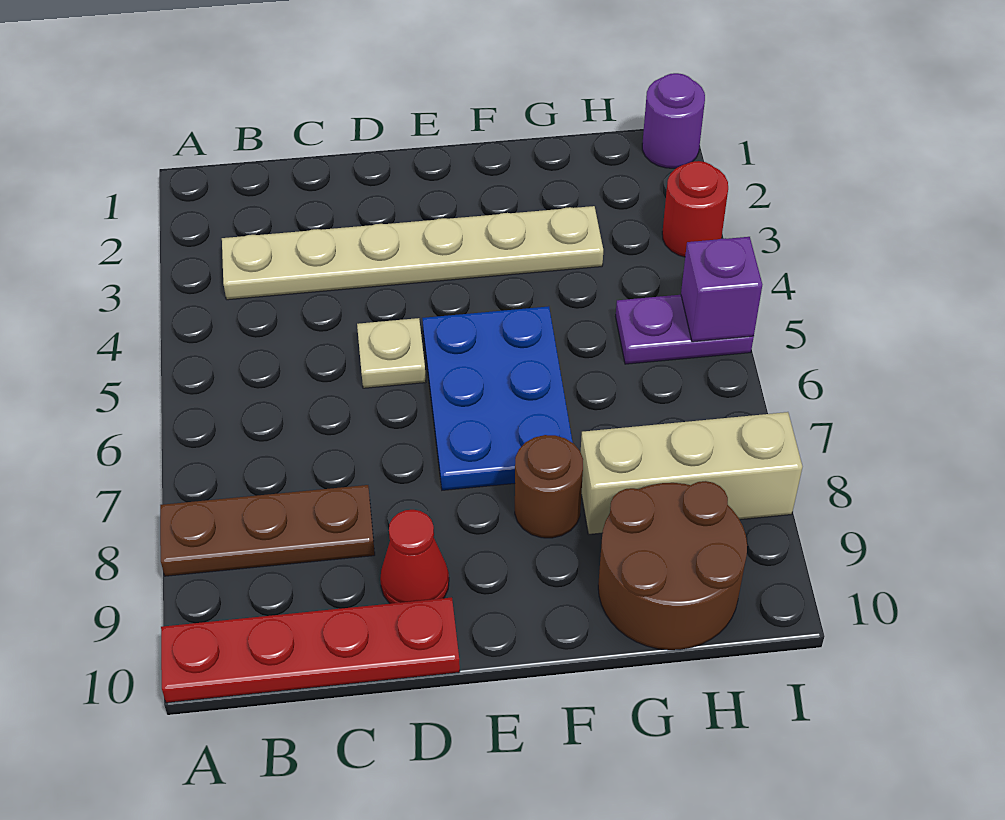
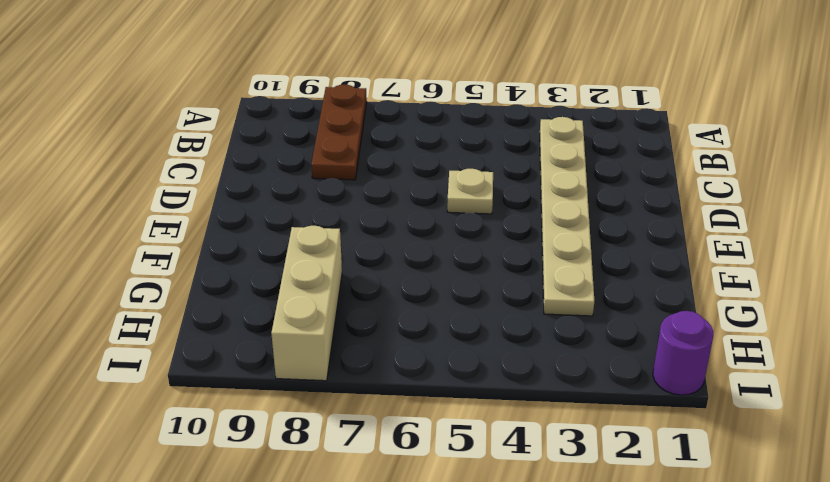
none -> red 1x4 plate [161,597,460,703]
none -> red 1x1 cone [380,510,449,604]
none -> blue 2x3 plate [422,306,573,490]

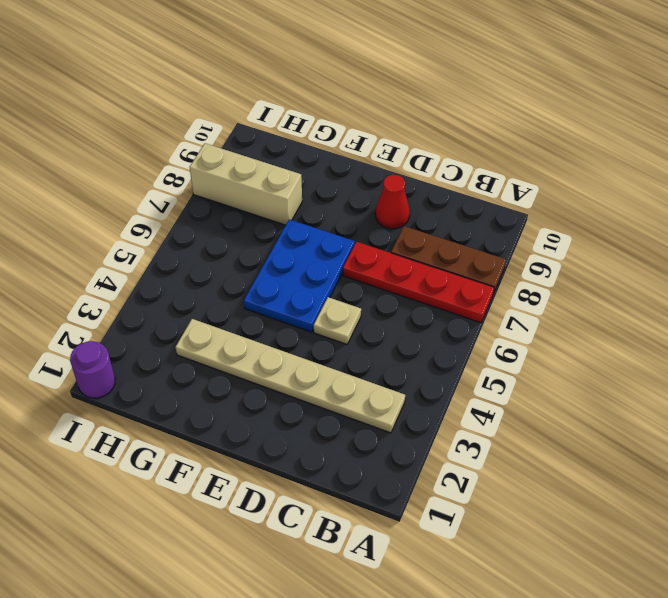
red 1x4 plate [343,242,494,323] -> red 1x4 plate moved to [161,597,460,703]
none -> brown 1x1 round brick [515,435,583,538]
none -> brown 2x2 round brick [598,481,747,650]
none -> purple 1x2 plate [616,295,754,364]

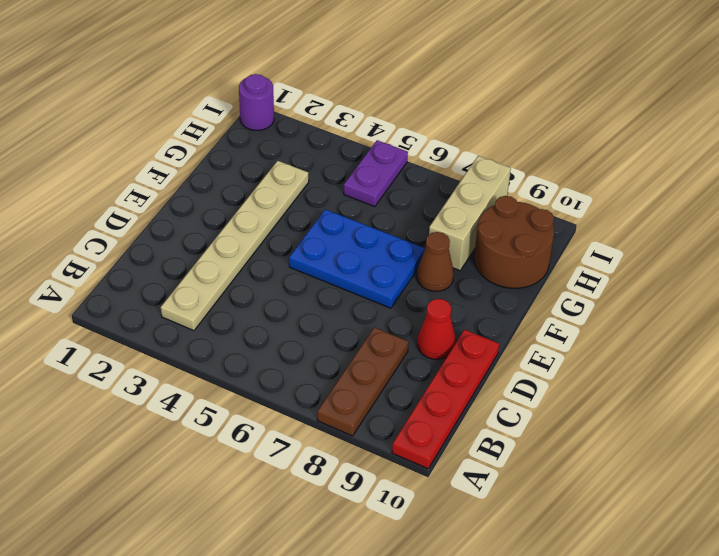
brown 1x1 cone [417,232,454,291] -> brown 1x1 round brick [515,435,583,538]
none -> tan 1x1 plate [357,318,426,388]
none -> red 1x1 round brick [662,161,728,257]
none -> purple 1x1 brick [681,237,762,342]

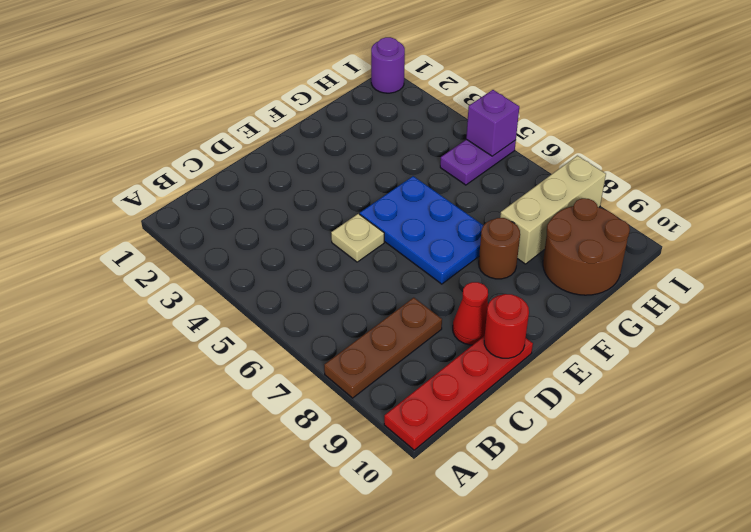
red 1x1 round brick [484,294,529,358] -> red 1x1 round brick moved to [662,161,728,257]
none -> tan 1x6 plate [222,206,603,300]

